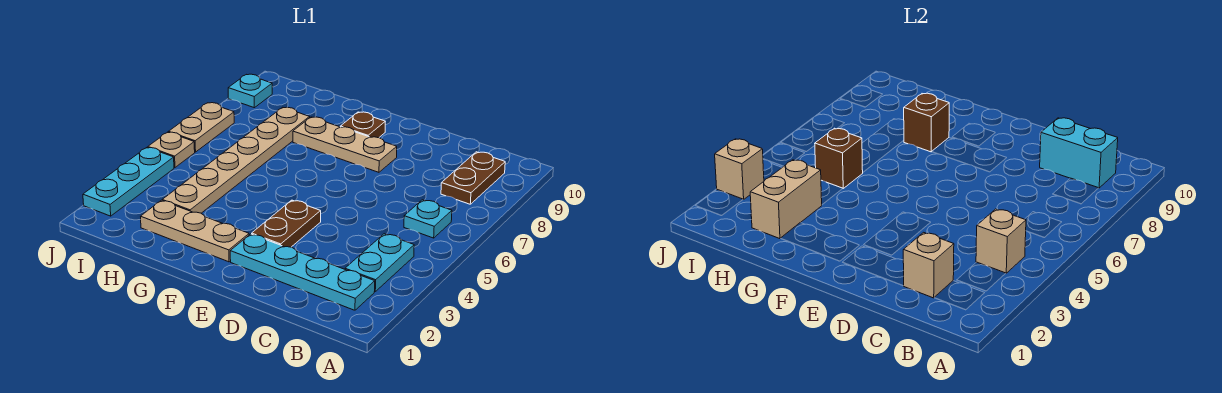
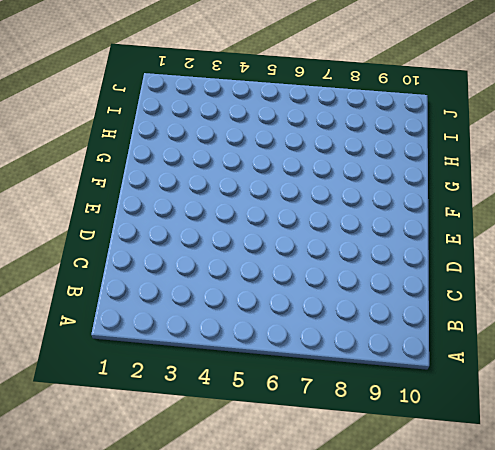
none -> cyan 1x4 plate [230,234,375,310]
none -> cyan 1x2 plate [345,234,414,291]
none -> cyan 1x1 plate [404,200,452,238]

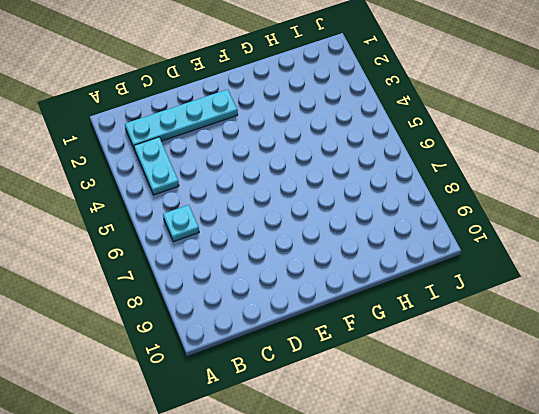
none -> brown 1x2 plate [441,152,505,204]
none -> brown 1x2 plate [252,200,321,247]
none -> tan 1x3 plate [293,117,397,172]

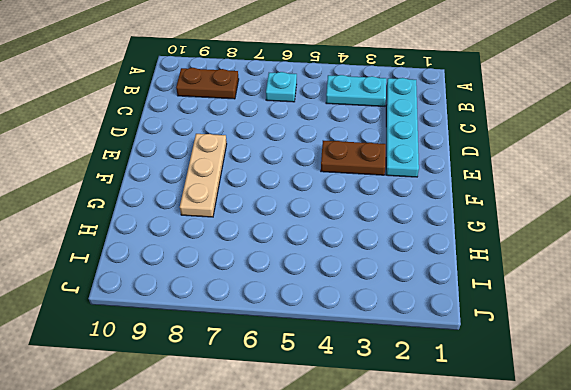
none -> tan 1x3 plate [141,200,249,262]
none -> brown 1x1 plate [340,112,385,138]
none -> tan 1x6 plate [162,107,310,213]

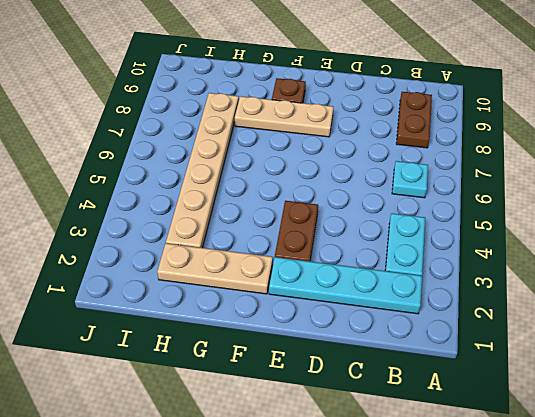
none -> cyan 1x3 plate [83,147,174,216]
none -> tan 1x1 plate [148,132,195,168]
none -> tan 1x2 plate [169,103,234,152]

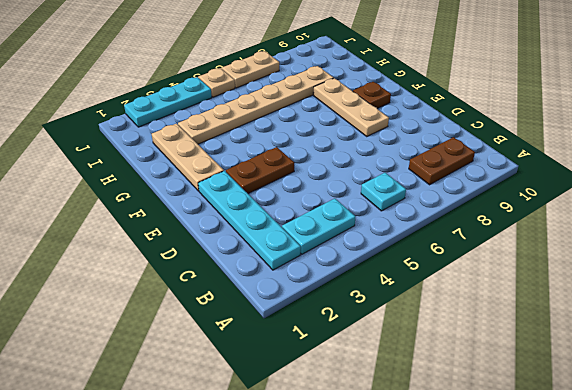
none -> cyan 1x1 plate [228,74,272,108]
none -> tan 1x1 brick [976,209,1026,273]
none -> cyan 1x2 brick [1040,118,1118,188]

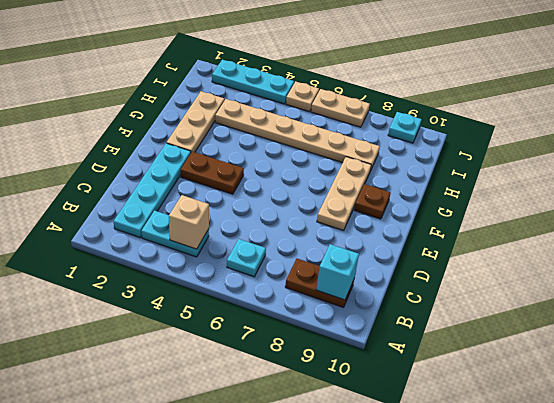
cyan 1x1 brick [316,244,359,300] -> cyan 1x2 brick [1040,118,1118,188]
none -> tan 1x1 brick [903,232,954,298]
none -> brown 1x1 brick [904,93,949,152]
none -> tan 1x2 brick [750,160,822,239]

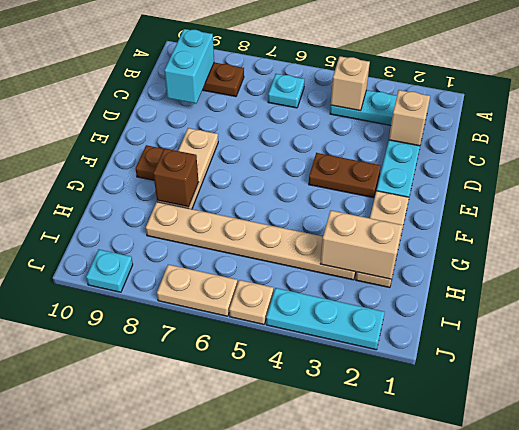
none -> brown 1x1 brick [815,128,863,188]
none -> tan 1x1 brick [715,139,764,200]

